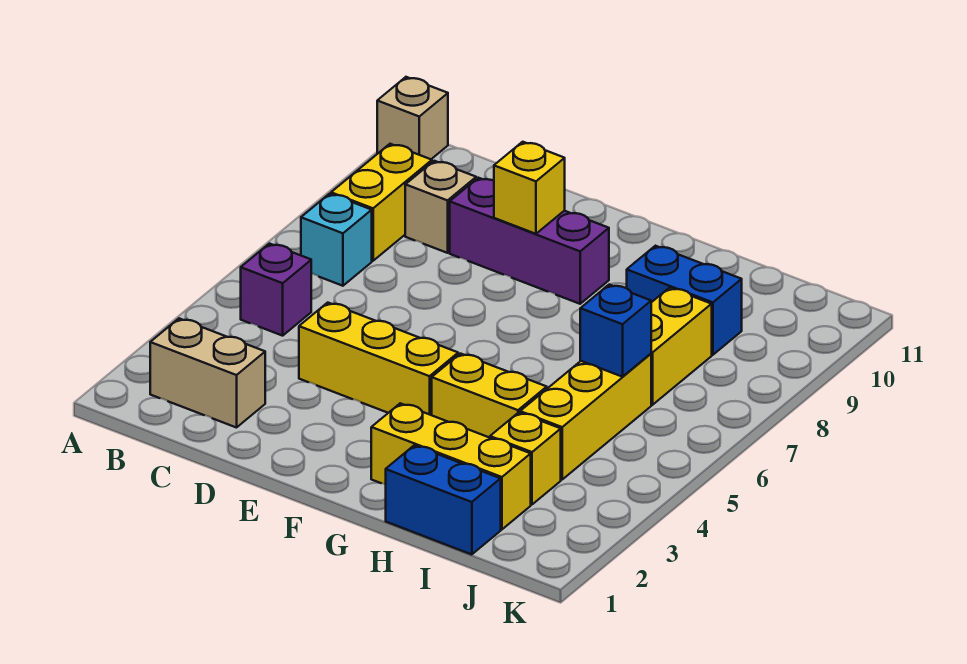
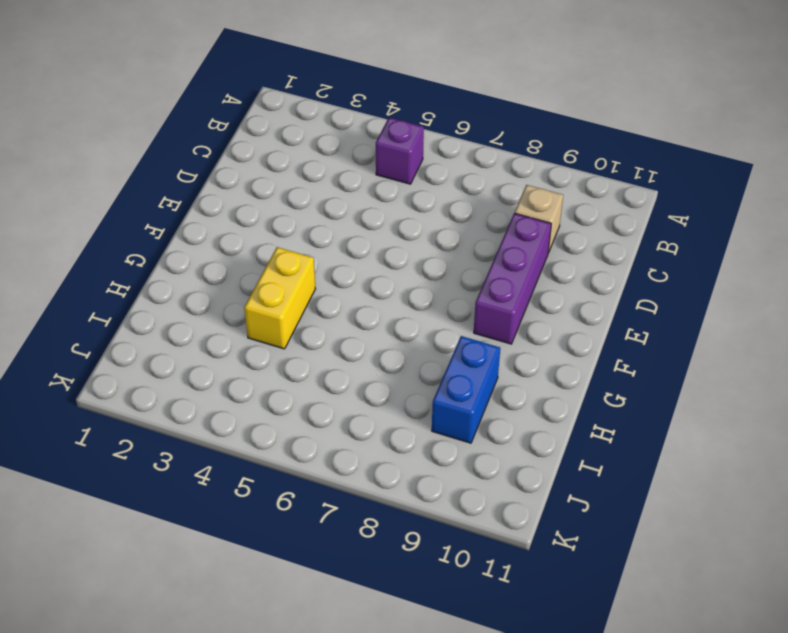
none -> tan 1x1 brick [377,77,448,159]
none -> tan 1x2 brick [150,318,265,428]
none -> cyan 1x1 brick [301,194,372,286]

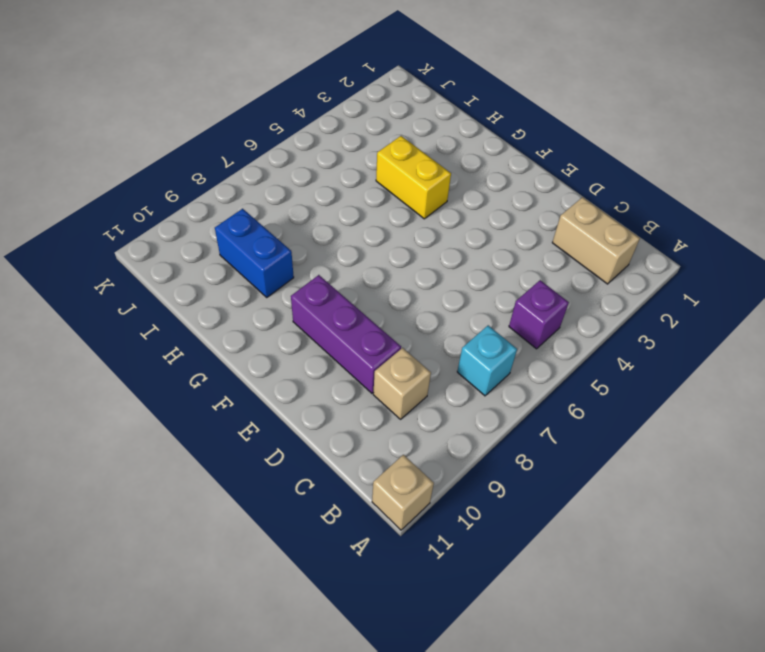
none -> yellow 1x2 brick [331,144,432,261]
none -> yellow 1x3 brick [299,303,458,415]
none -> yellow 1x3 brick [371,403,531,530]

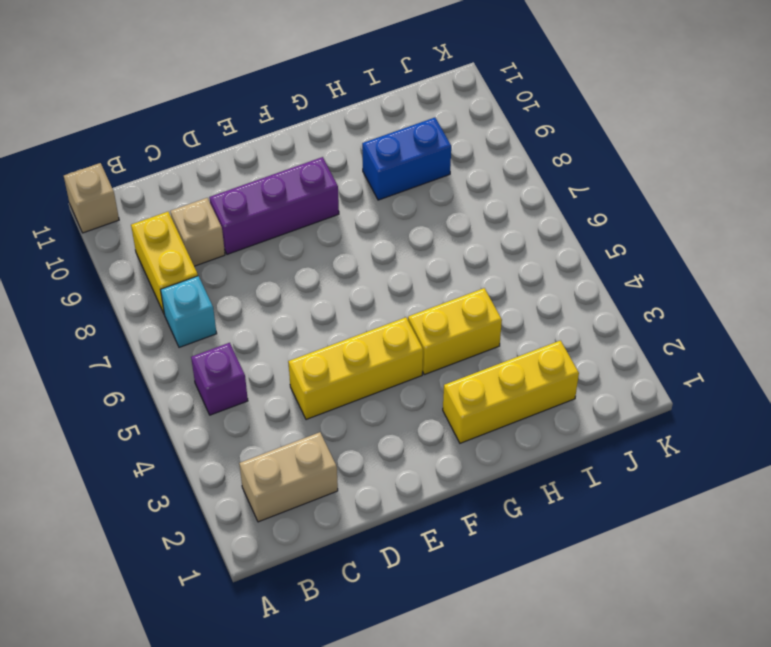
none -> blue 1x2 brick [386,445,501,555]
none -> yellow 1x1 brick [490,412,561,505]
none -> yellow 1x3 brick [520,354,651,480]

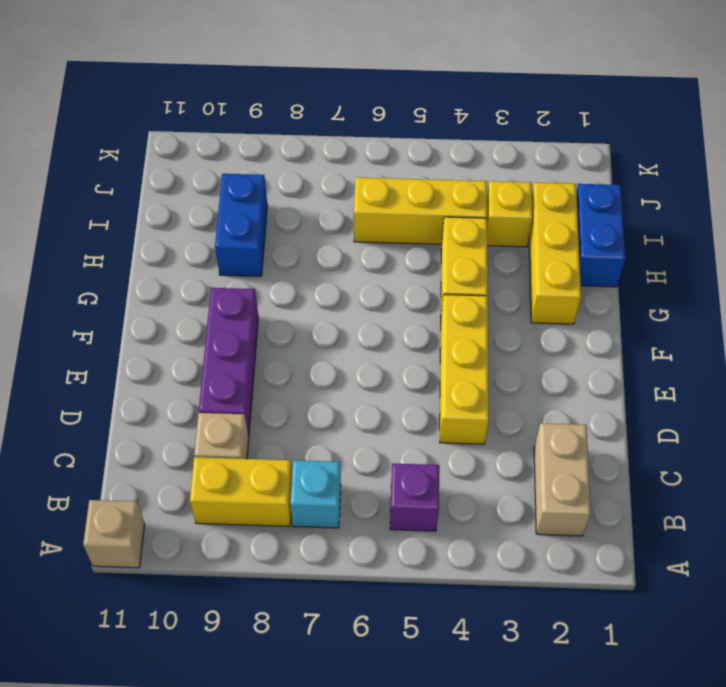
none -> yellow 1x2 brick [651,288,712,405]
none -> yellow 1x1 brick [494,142,565,234]
none -> blue 1x1 brick [580,285,651,377]

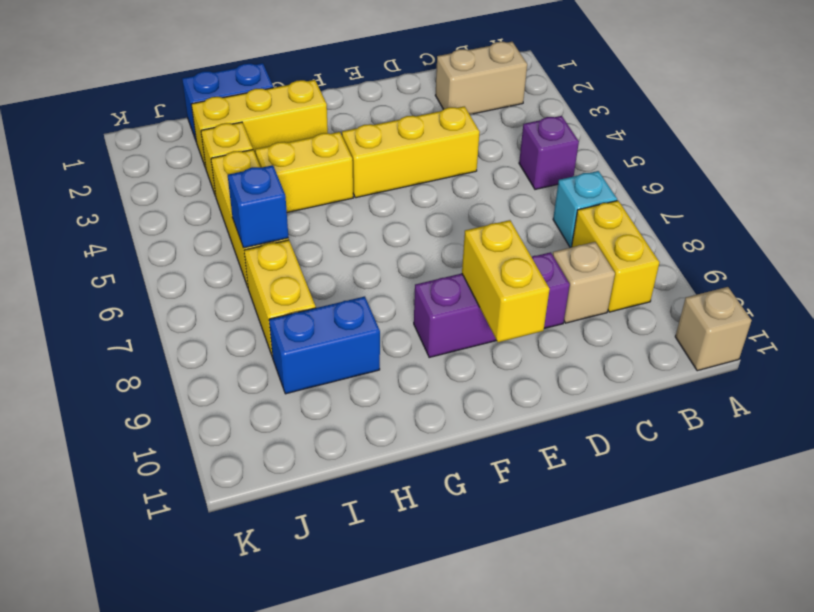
yellow 1x2 brick [462,220,550,342] -> yellow 1x1 brick [494,142,565,234]

